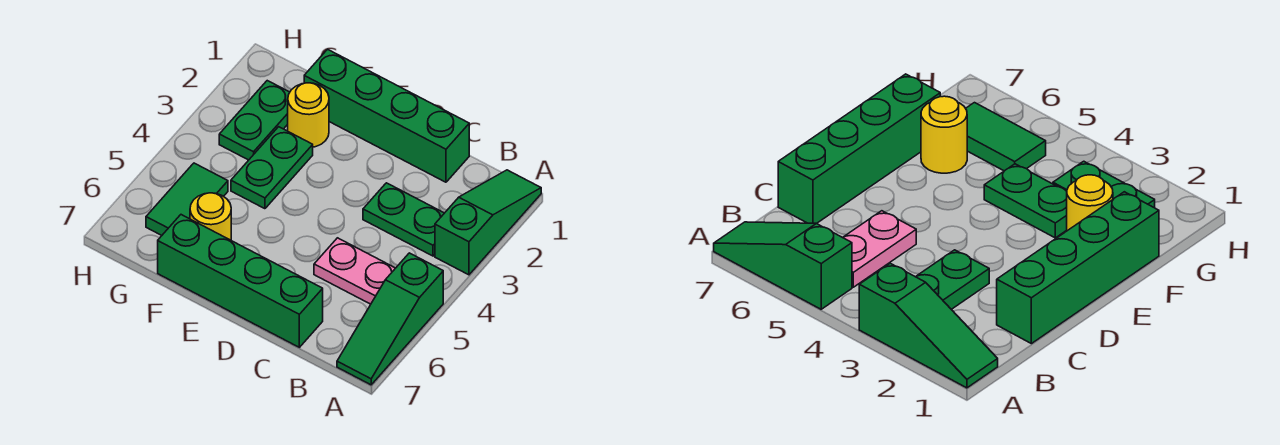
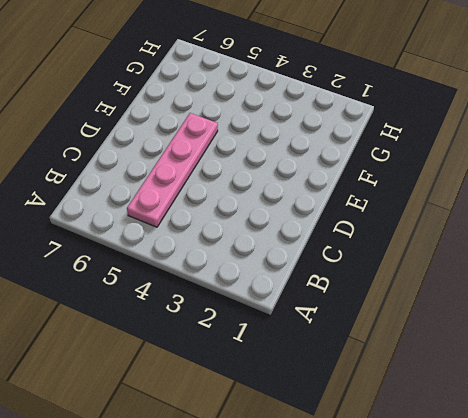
pink 1x4 plate [127,113,218,227] -> pink 1x2 plate [314,238,395,304]
none -> green 1x3 slope [435,170,541,275]
none -> green 1x3 slope [337,253,443,385]

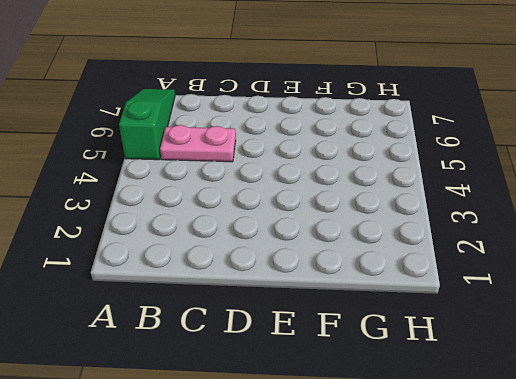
none -> green 1x3 slope [435,170,541,275]
none -> green 1x2 plate [363,183,444,256]

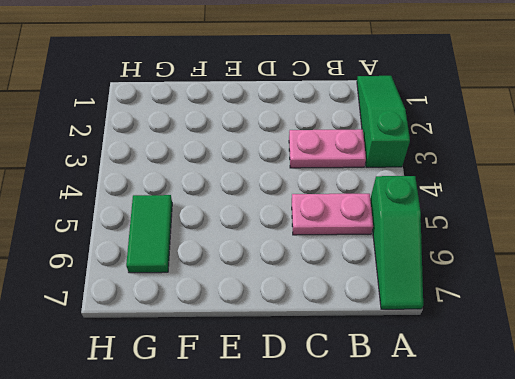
pink 1x2 plate [289,129,366,168] -> green 1x2 plate [363,183,444,256]
none -> green 1x4 brick [304,49,469,182]
none -> green 1x4 brick [158,215,323,347]

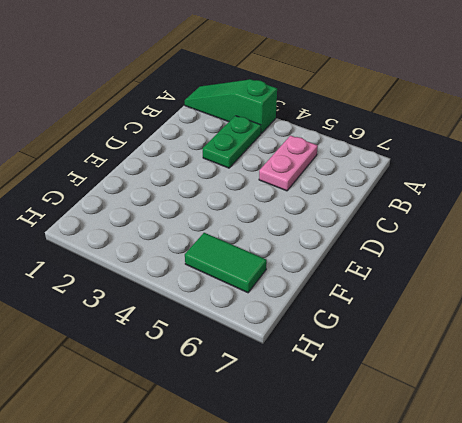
none -> green 1x3 slope [337,253,443,385]
none -> green 1x4 brick [304,49,469,182]

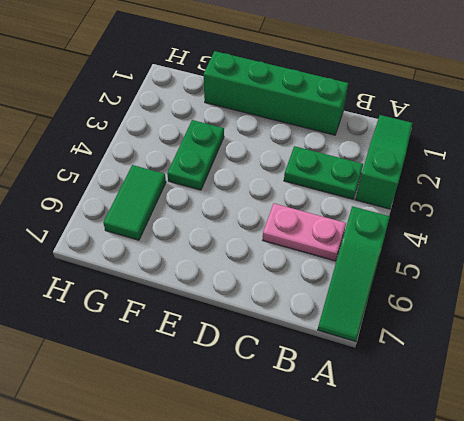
none -> green 1x4 brick [158,215,323,347]
none -> yellow 1x1 round brick [288,83,329,147]

